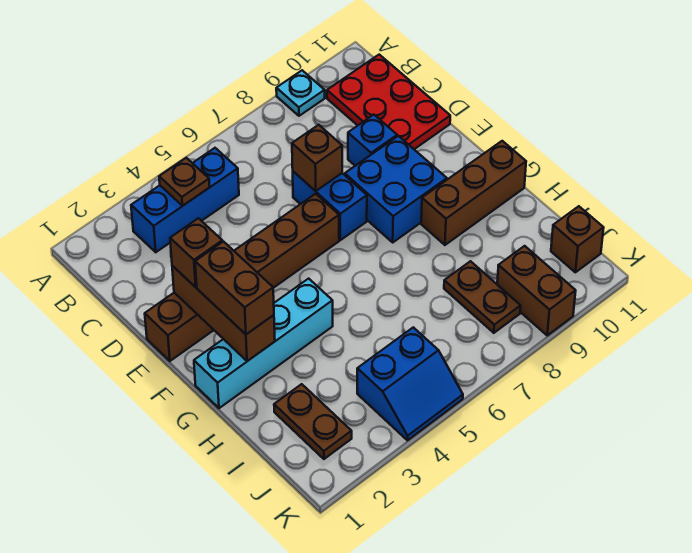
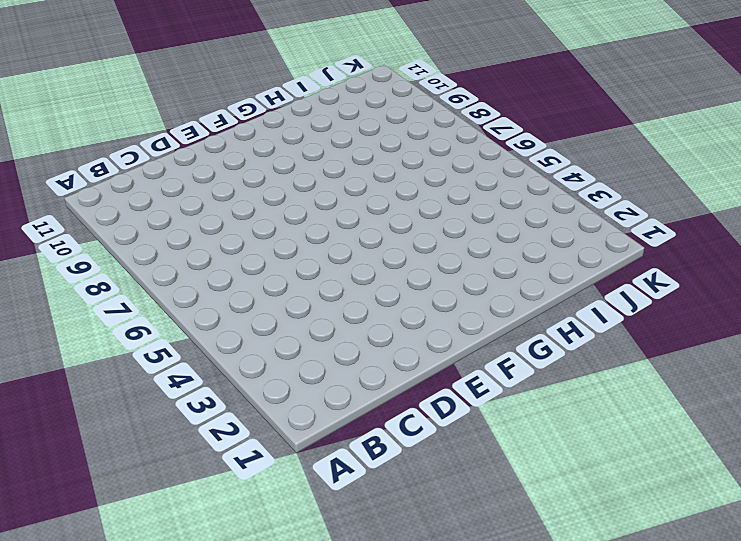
none -> cyan 1x1 plate [276,70,325,116]
none -> blue 1x3 brick [131,148,239,252]
none -> red 2x3 plate [327,55,450,149]

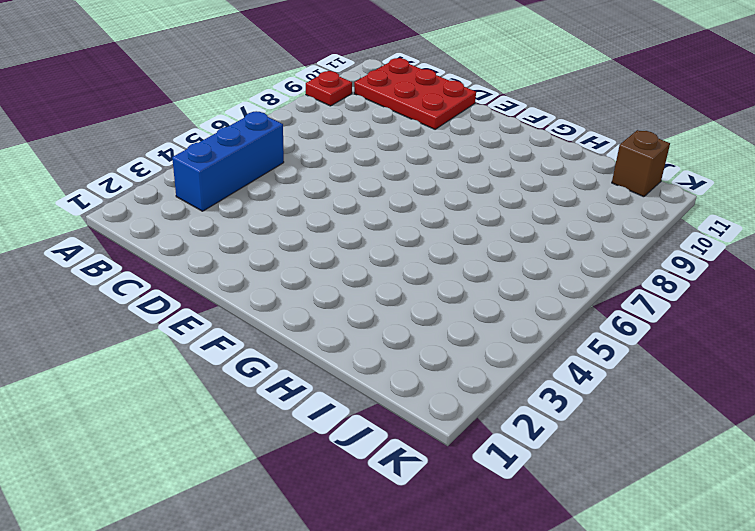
red 1x1 plate [306,71,352,106] -> cyan 1x1 plate [276,70,325,116]
none -> blue 1x2 brick [293,171,367,240]
none -> blue 1x1 brick [348,115,397,166]
none -> brown 1x6 brick [145,194,339,361]

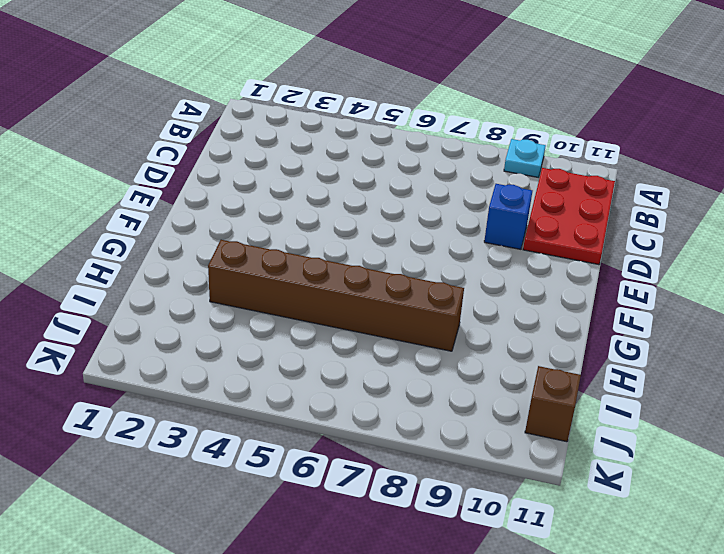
brown 1x6 brick [208,240,464,351] -> brown 1x6 brick moved to [145,194,339,361]
none -> blue 1x3 brick [131,148,239,252]
none -> blue 1x2 brick [293,171,367,240]
none -> blue 2x2 brick [345,136,447,242]

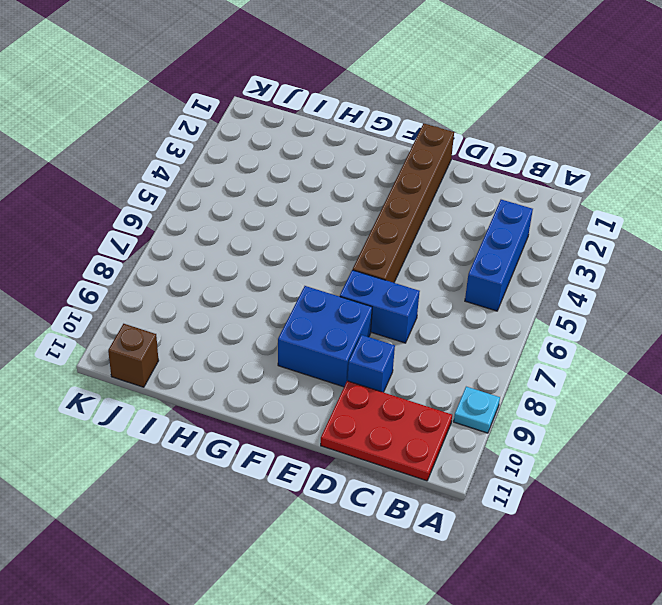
none -> cyan 1x4 brick [194,279,333,408]
none -> brown 1x3 brick [421,141,526,245]
none -> brown 1x2 plate [274,384,352,459]

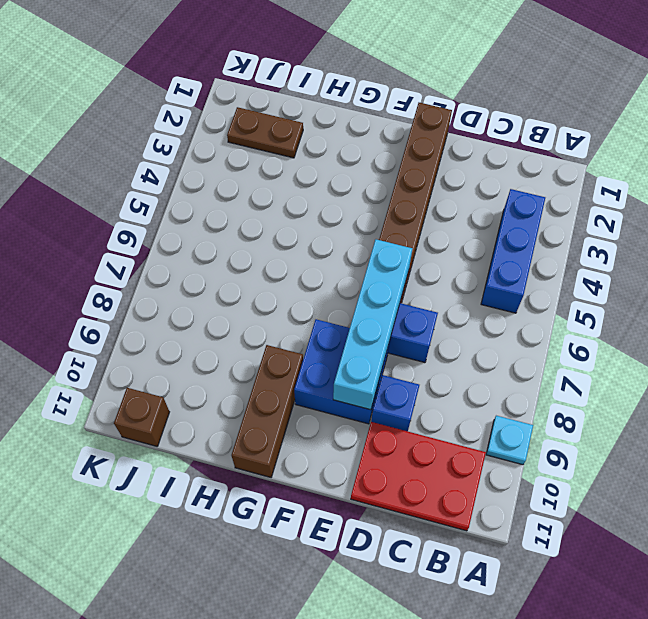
cyan 1x4 brick [333,239,412,410] -> cyan 1x4 brick moved to [194,279,333,408]
none -> brown 1x2 plate [444,261,521,333]
none -> blue 2x2 slope [357,327,463,440]
none -> brown 1x2 brick [497,246,576,335]

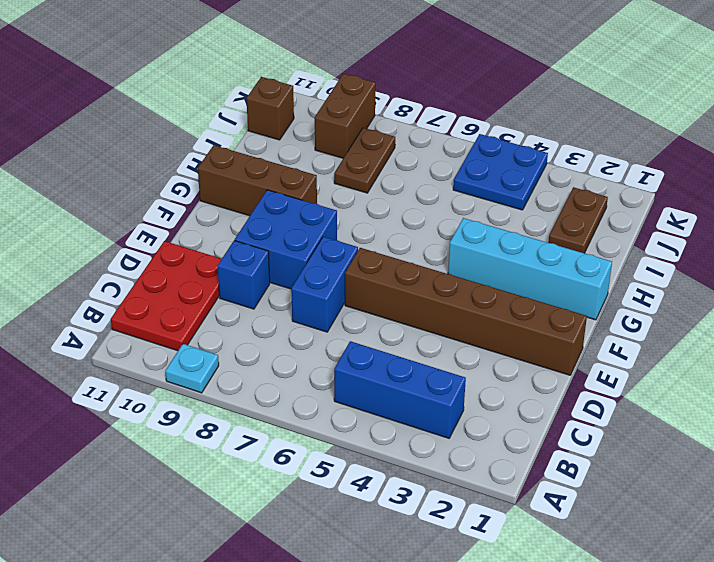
blue 2x2 plate [453,134,548,210] -> blue 2x2 slope [357,327,463,440]
none -> brown 1x1 plate [159,158,210,206]
none -> brown 1x1 brick [292,125,342,191]
none -> brown 1x3 brick [172,266,275,361]

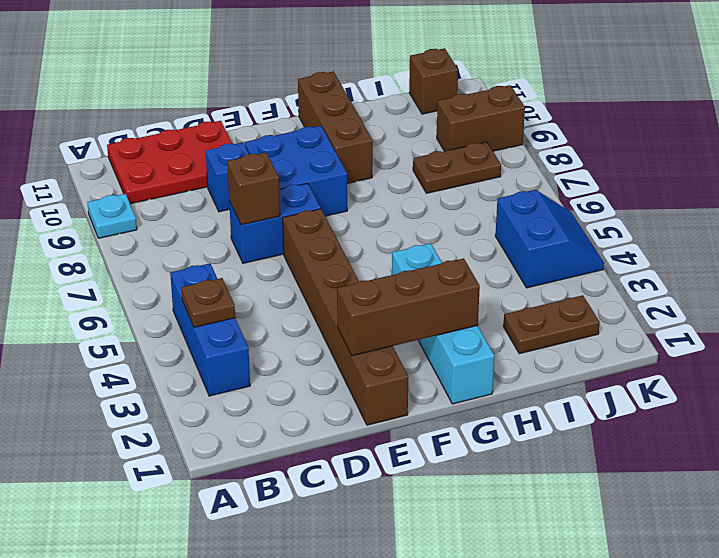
none -> brown 1x1 brick [170,218,222,287]
none -> brown 1x2 brick [195,242,274,334]

